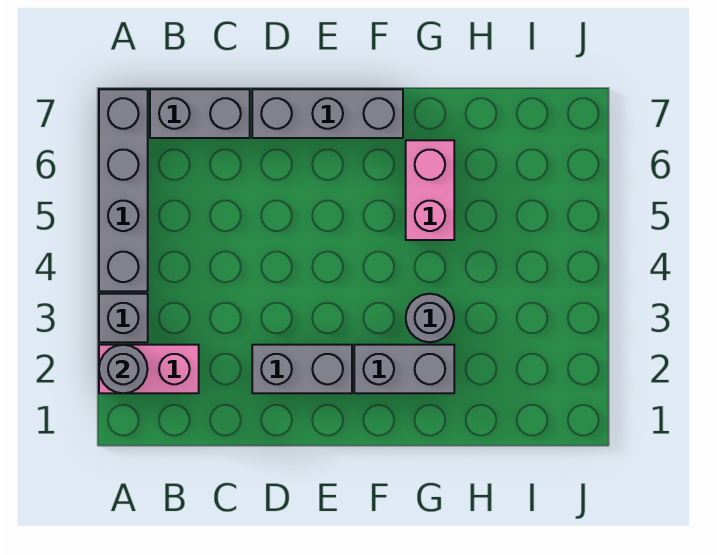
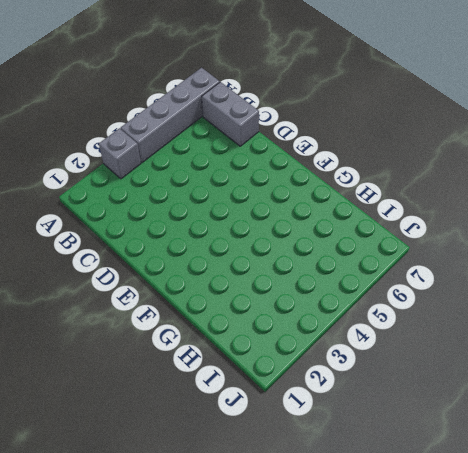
none -> pink 1x2 brick [99,345,199,393]
none -> grey 1x2 brick [252,345,352,393]

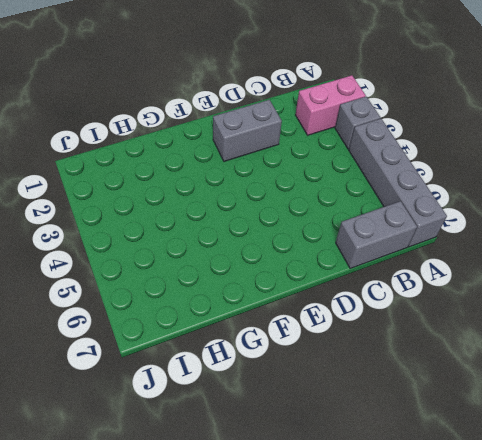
none -> grey 1x3 brick [252,89,403,138]
none -> grey 1x2 brick [354,345,454,393]

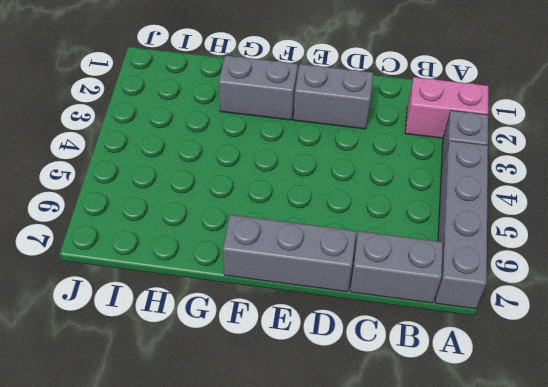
none -> grey 1x1 round brick [406,294,454,342]
none -> pink 1x2 brick [406,140,454,240]

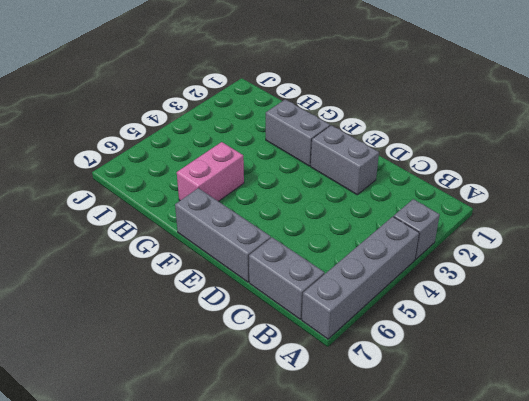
none -> pink 1x2 brick [99,345,199,393]
none -> grey 1x1 round brick [406,294,454,342]

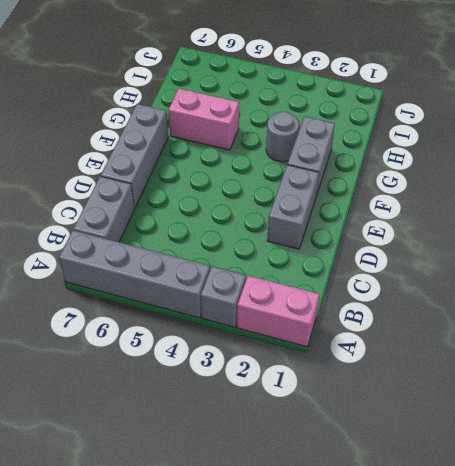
pink 1x2 brick [237,275,320,347] -> pink 1x2 brick turned to [99,345,199,393]
none -> grey 1x1 round brick [99,345,148,393]

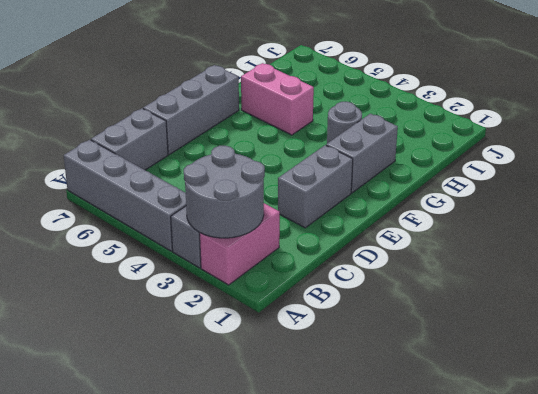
grey 2x2 round brick [184,146,265,238] -> grey 1x1 round brick [99,345,148,393]

